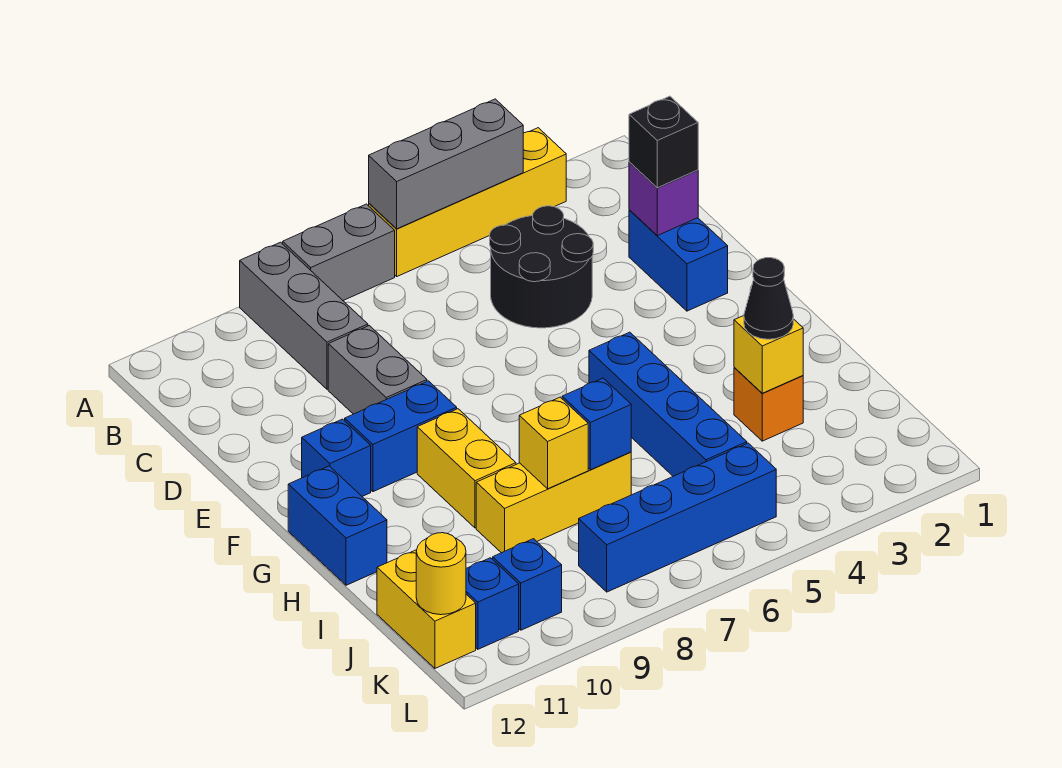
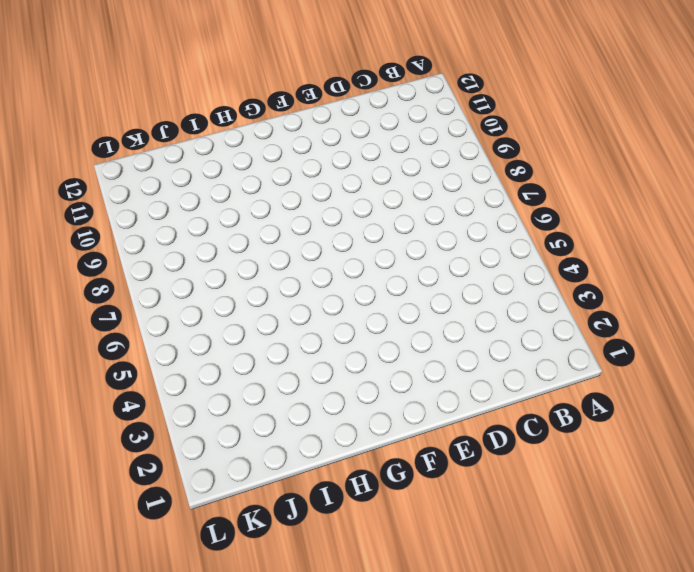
none -> yellow 1x4 brick [369,128,567,276]
none -> grey 1x2 brick [283,204,395,300]
none -> grey 1x3 brick [240,242,368,389]

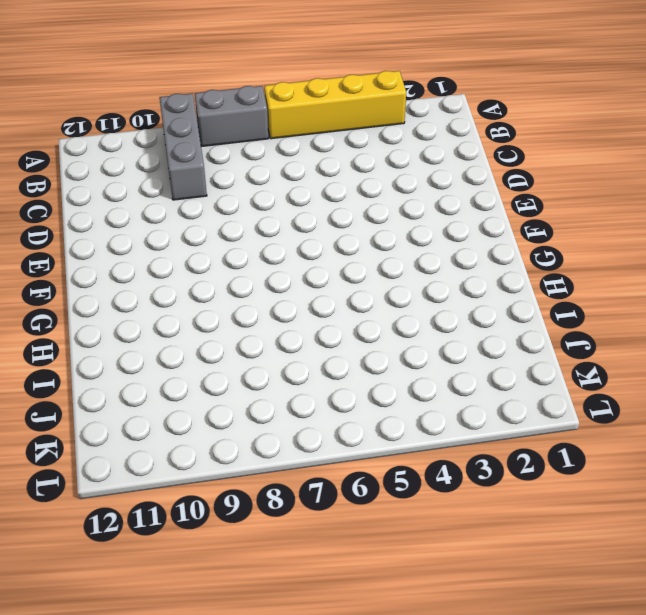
none -> black 2x2 round brick [490,206,593,328]
none -> blue 1x2 brick [629,210,728,311]
none -> grey 1x2 brick [328,326,427,414]

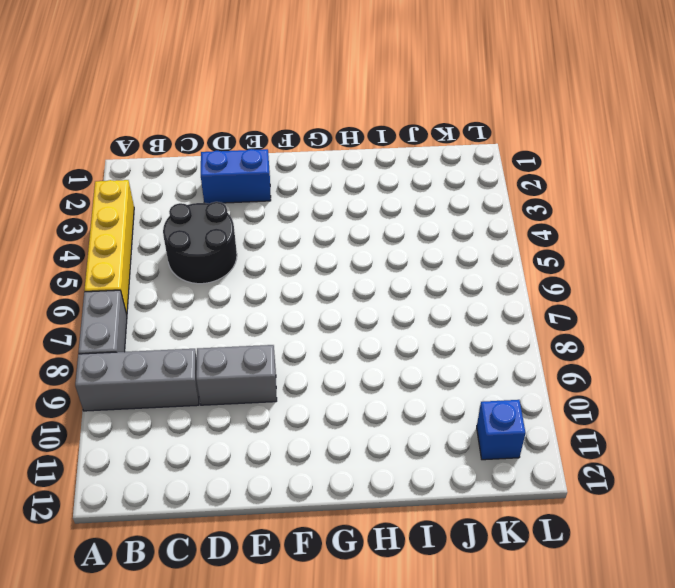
none -> blue 1x2 brick [345,381,457,492]
none -> blue 1x1 brick [302,419,371,496]
none -> blue 1x4 brick [589,332,747,476]

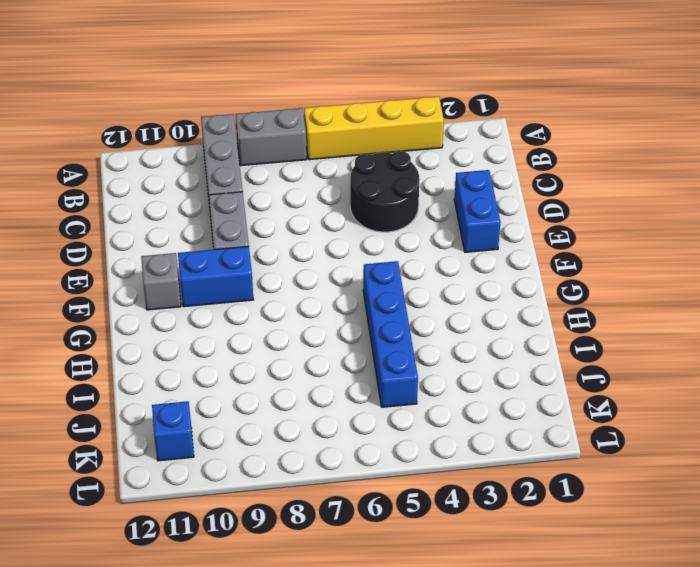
grey 1x1 brick [141,253,181,310] -> blue 1x1 brick [302,419,371,496]
none -> yellow 1x2 brick [417,409,516,528]
none -> blue 1x2 brick [288,466,387,585]
none -> orange 1x1 brick [734,367,803,441]

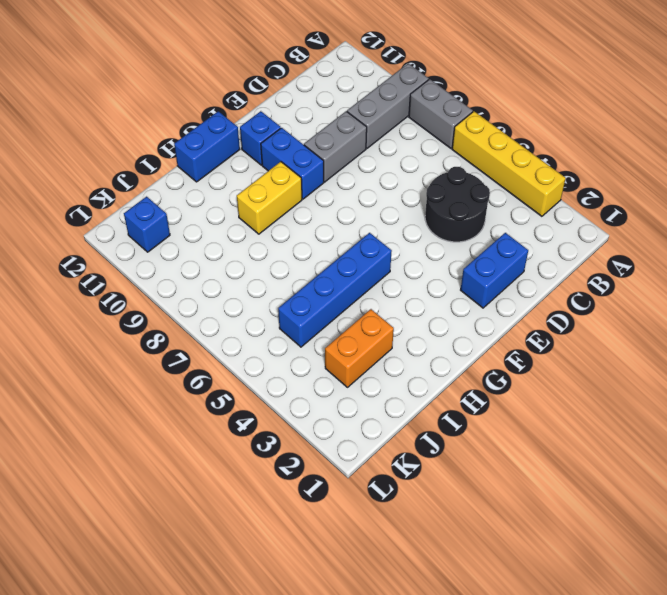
orange 1x2 brick [325,309,394,387] -> orange 1x1 brick [734,367,803,441]
none -> yellow 1x3 brick [476,452,631,553]
none -> yellow 1x2 brick [377,550,476,668]
none -> blue 1x4 brick [579,443,776,592]

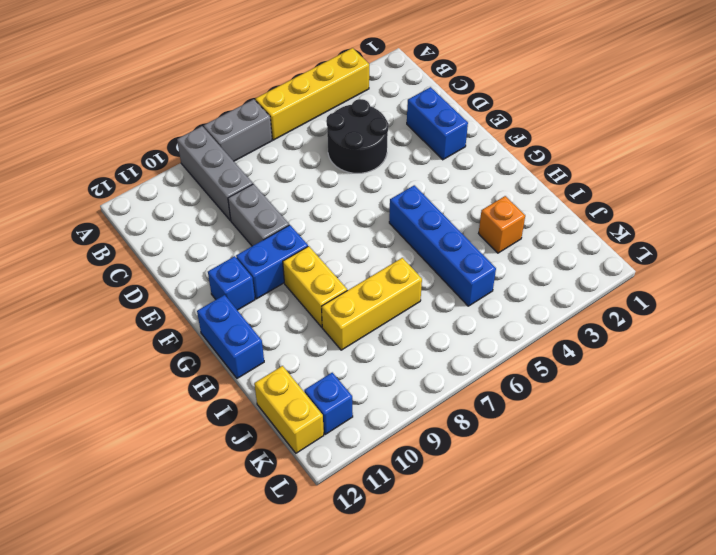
none -> blue 1x4 brick [579,443,776,592]
none -> blue 1x1 brick [493,539,562,630]
none -> grey 1x3 brick [369,99,523,229]

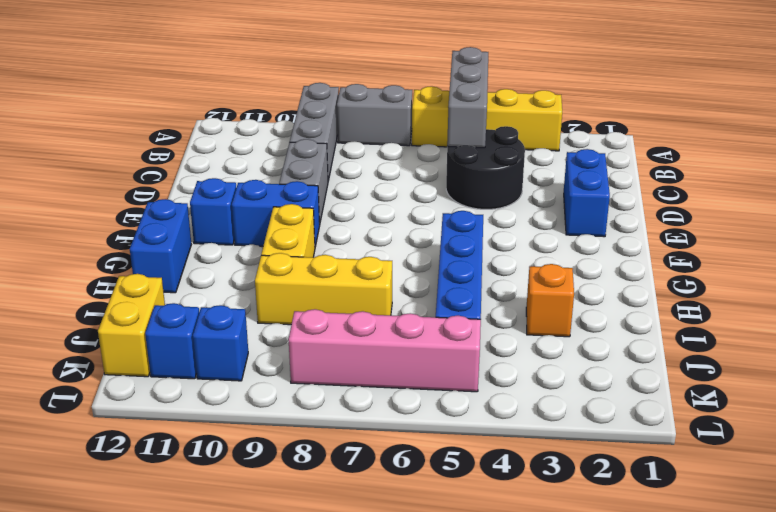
grey 1x3 brick [447,47,488,148] -> grey 1x3 brick turned to [369,99,523,229]
pink 1x4 brick [289,309,481,392] -> blue 1x4 brick [579,443,776,592]
none -> purple 1x1 brick [629,162,698,236]
none -> yellow 1x1 brick [734,316,803,393]
none -> blue 1x1 brick [562,378,631,470]

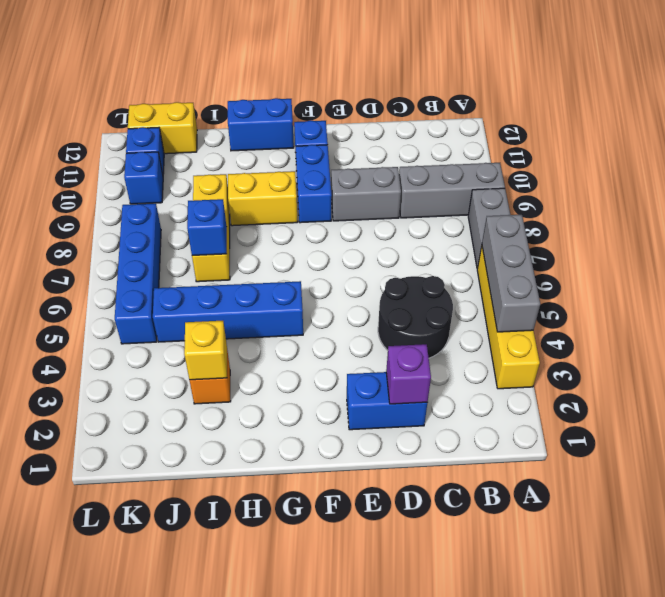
none -> yellow 1x1 brick [519,397,588,489]
none -> yellow 1x1 round brick [416,533,466,615]
none -> black 1x1 brick [629,96,698,188]

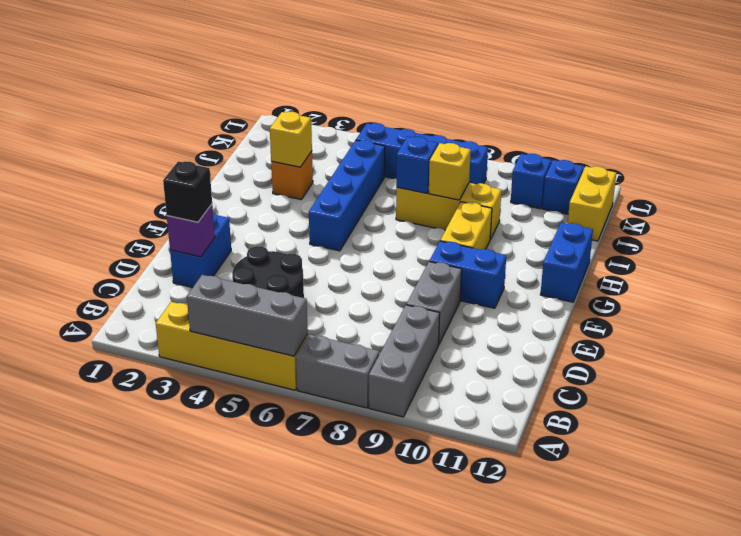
none -> blue 1x1 brick [302,419,371,496]
none -> yellow 1x1 round brick [416,533,466,615]
none -> black 1x1 cone [744,258,793,339]

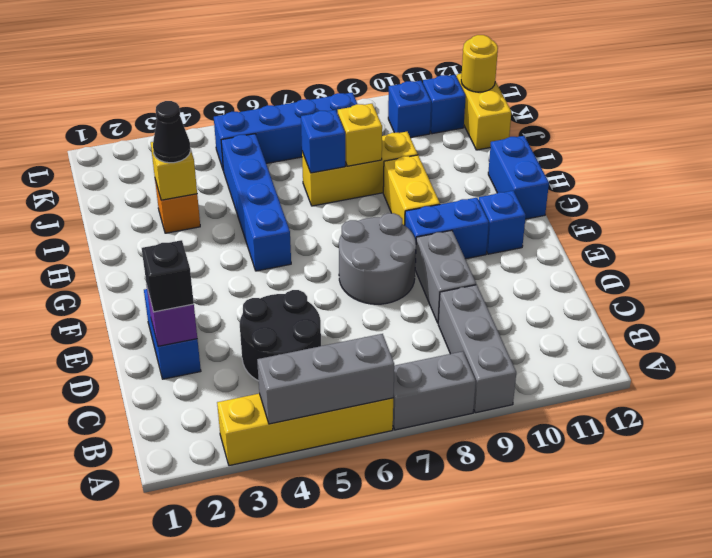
grey 2x2 round brick [339,213,416,304] -> none

